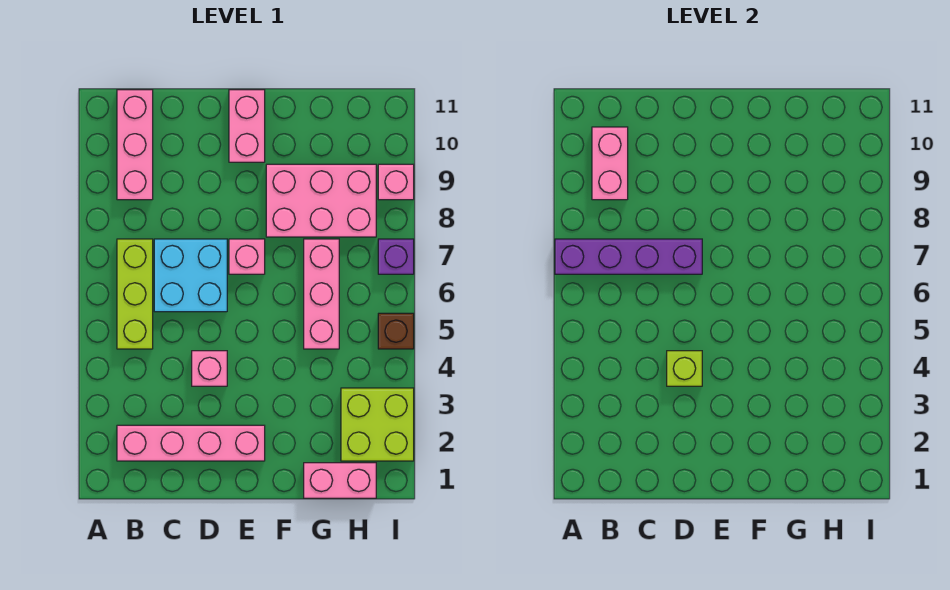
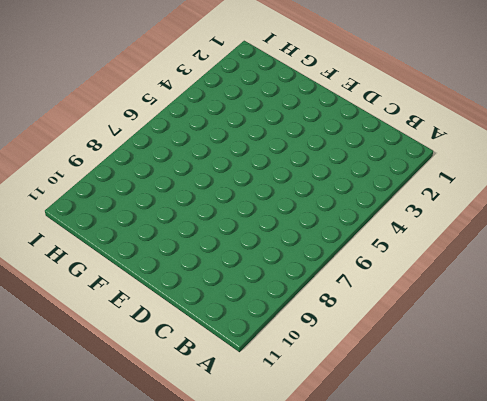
none -> pink 1x4 brick [117,425,265,461]
none -> lime 1x3 brick [117,239,153,349]
none -> pink 1x3 brick [117,90,153,200]

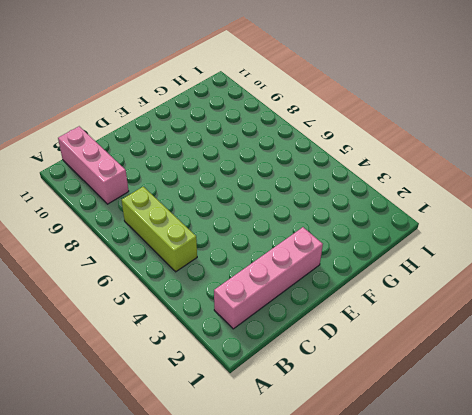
none -> cyan 2x2 brick [154,239,227,312]
none -> pink 1x1 brick [192,351,227,386]
none -> pink 1x1 brick [229,239,265,274]

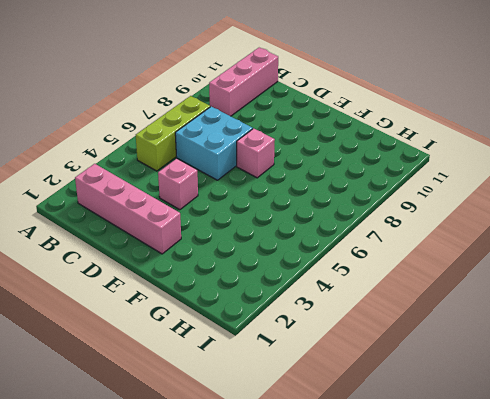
none -> pink 1x2 brick [229,90,265,162]
none -> pink 2x3 brick [266,164,376,237]
none -> pink 1x2 brick [304,463,376,498]

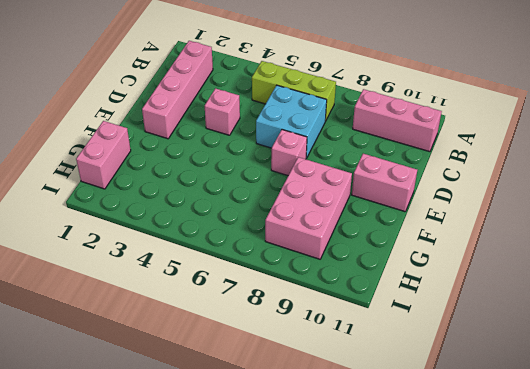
none -> pink 1x3 brick [304,239,339,349]
none -> lime 2x2 brick [341,388,414,461]
none -> brown 1x1 brick [378,313,414,349]

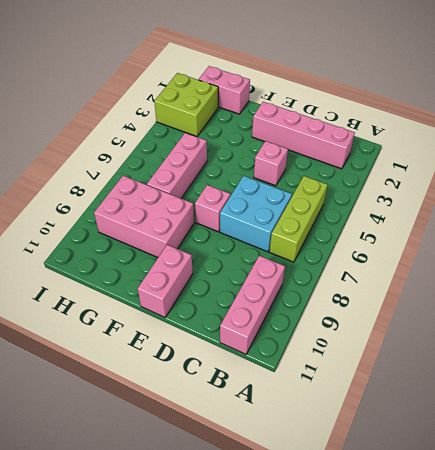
none -> brown 1x1 brick [378,313,414,349]
none -> purple 1x1 brick [378,239,414,274]
none -> pink 1x1 brick [378,164,414,200]

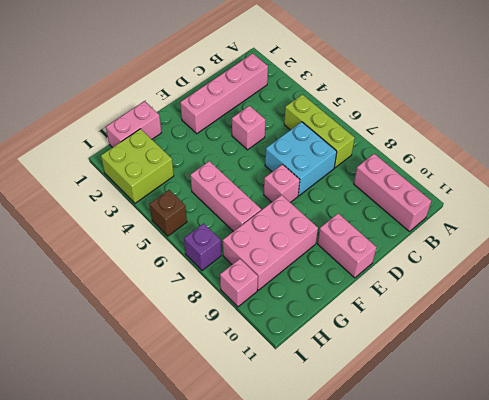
none -> purple 1x4 brick [555,239,702,274]
none -> pink 1x2 brick [592,127,628,200]
none -> lime 1x1 brick [667,351,702,386]

